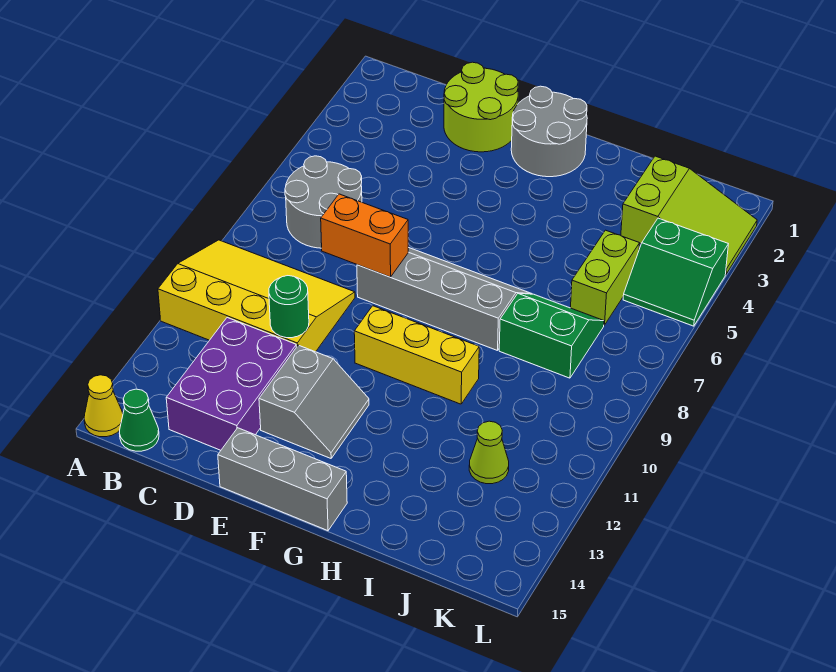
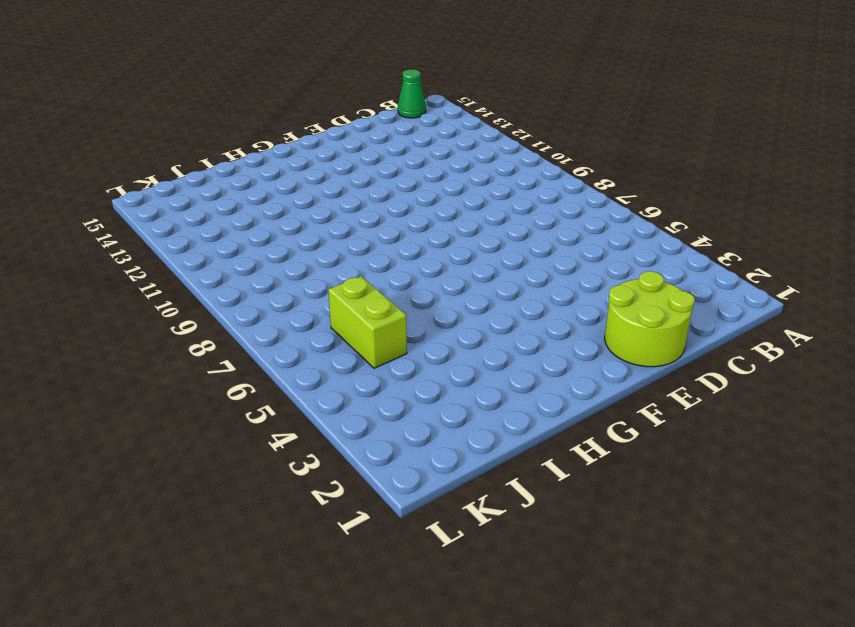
none -> yellow 3x4 slope [158,240,355,352]
none -> yellow 1x1 cone [84,375,123,437]
none -> grey 2x2 round brick [285,156,362,248]

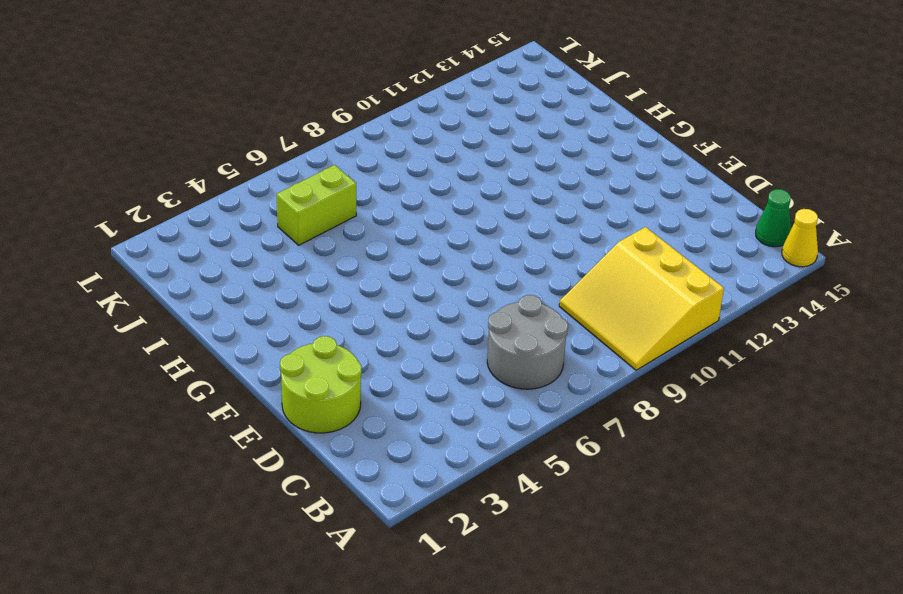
yellow 3x3 slope [559,227,724,370] -> yellow 3x4 slope [158,240,355,352]
none -> purple 2x3 brick [166,318,296,450]
none -> grey 2x4 slope [357,247,531,351]
none -> grey 2x2 slope [259,345,369,458]

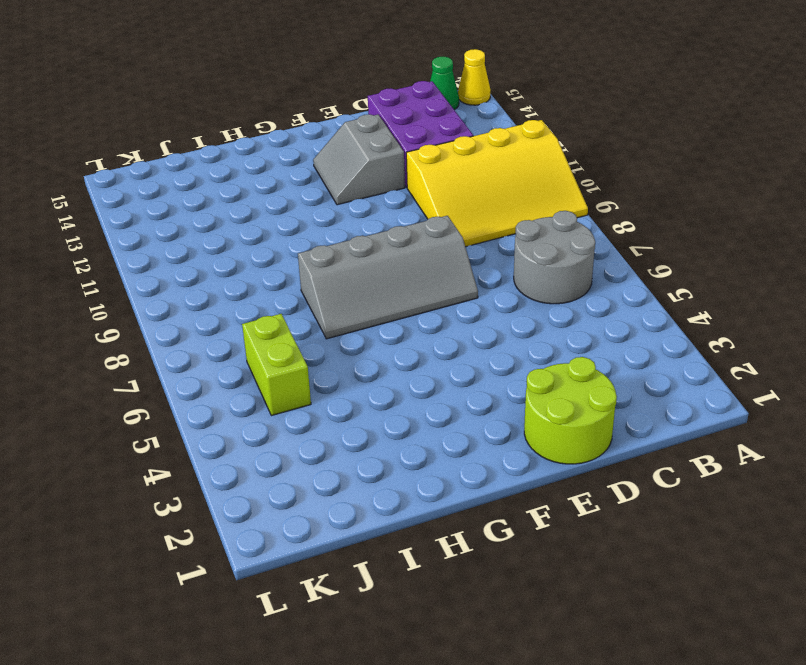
none -> grey 1x3 brick [218,428,347,531]
none -> grey 2x2 round brick [511,86,587,177]
none -> yellow 1x3 brick [354,306,479,404]

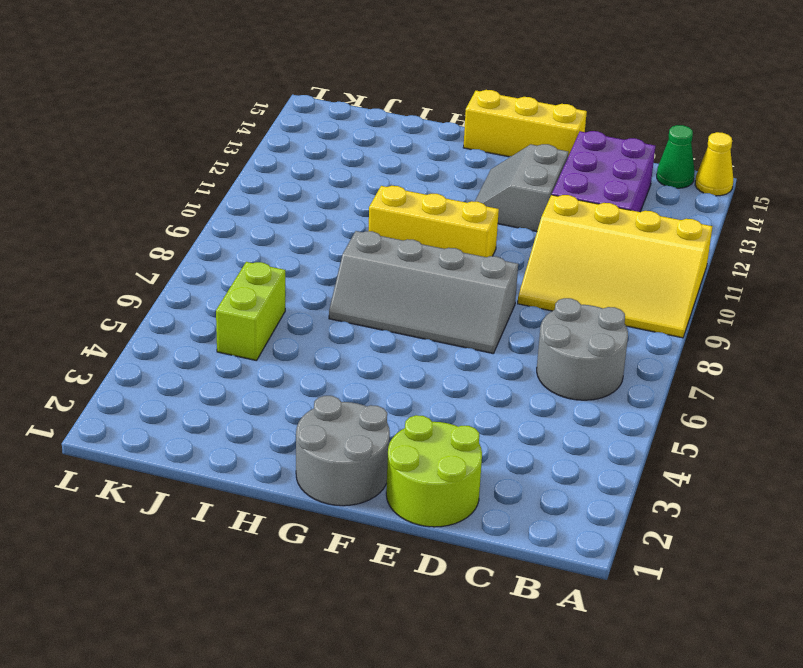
yellow 1x3 brick [463,90,587,157] -> grey 1x3 brick [218,428,347,531]
none -> green 2x2 slope [499,293,604,378]
none -> lime 2x3 slope [621,156,757,275]
none -> lime 1x1 cone [469,421,509,484]

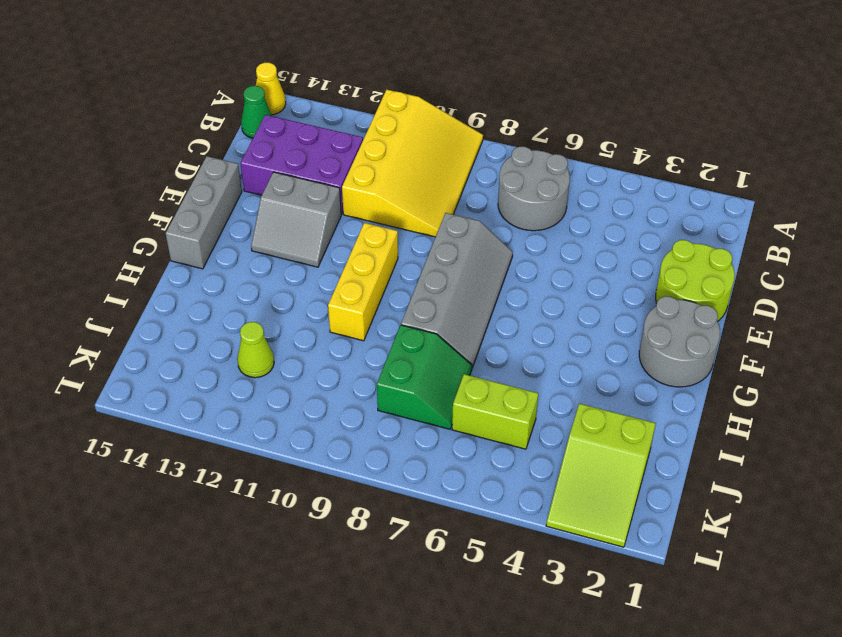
none -> green 2x2 slope [623,218,728,326]
none -> orange 1x2 brick [321,194,408,277]
none -> green 1x1 round brick [269,276,309,338]

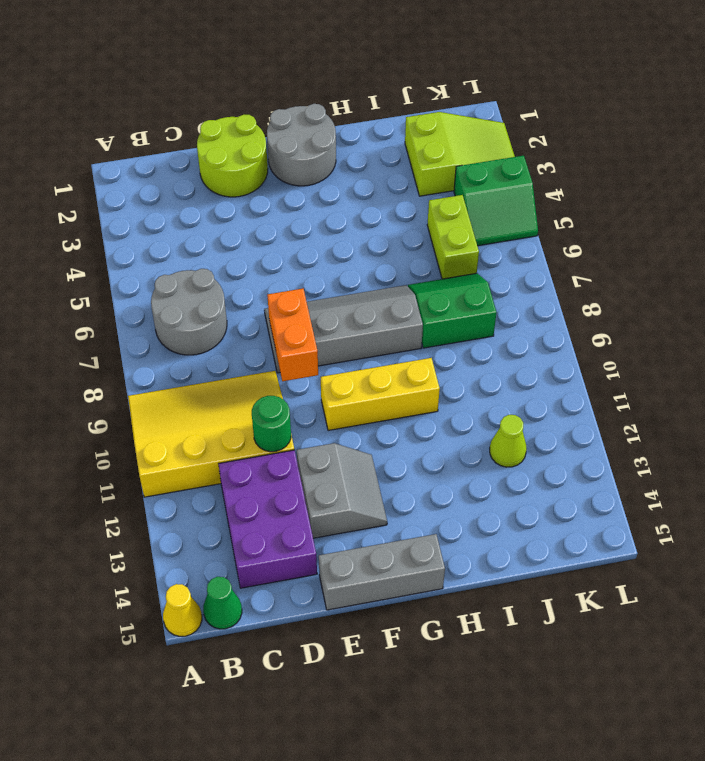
orange 1x2 brick [267,288,318,381] -> orange 1x2 brick turned to [321,194,408,277]

